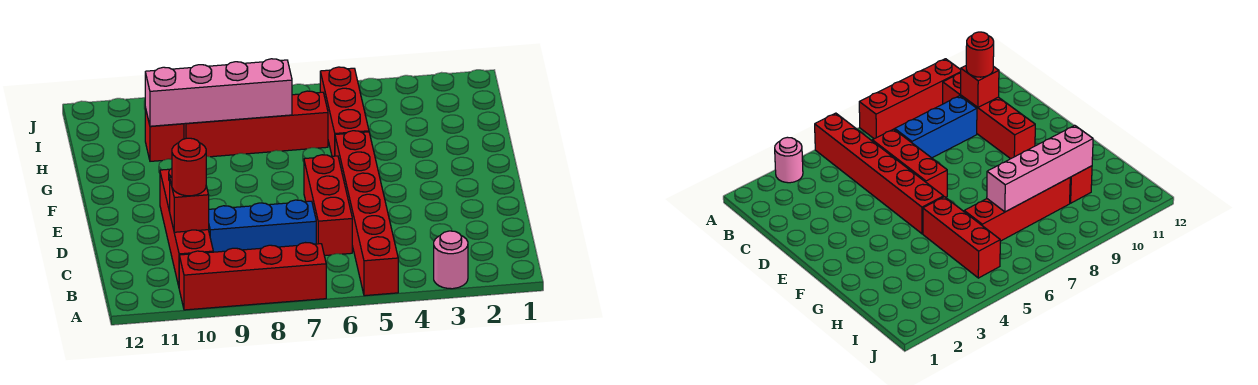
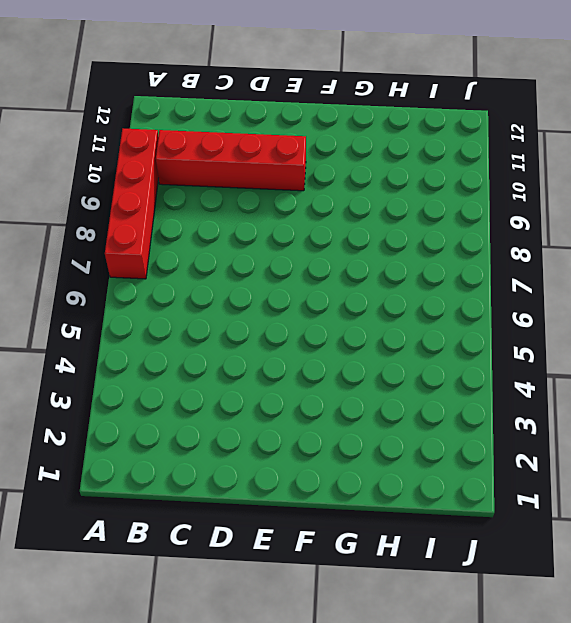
none -> pink 1x1 round brick [434,231,468,289]
none -> red 1x6 brick [335,131,398,296]
none -> red 1x3 brick [304,155,352,256]

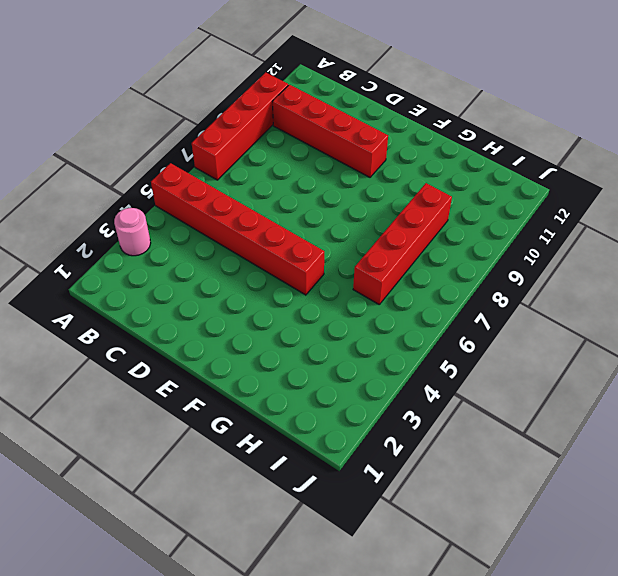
none -> red 1x3 brick [304,155,352,256]
none -> blue 1x3 brick [209,200,316,252]
none -> red 1x3 brick [320,67,369,156]

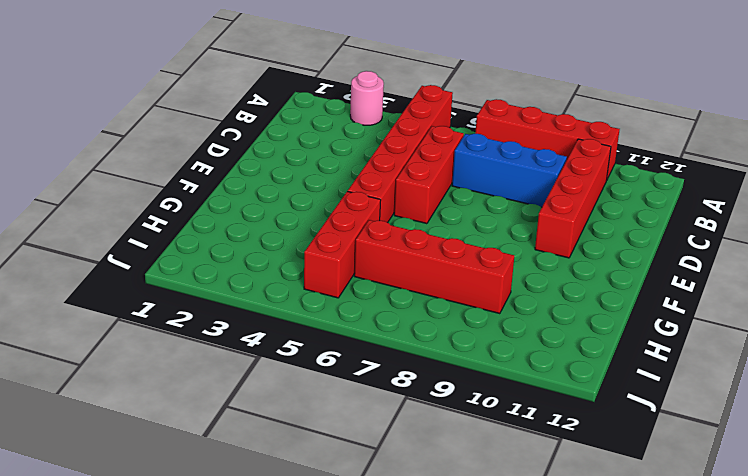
none -> red 1x1 brick [145,108,184,161]
none -> red 1x1 brick [170,177,209,232]
none -> pink 1x4 brick [145,59,292,126]

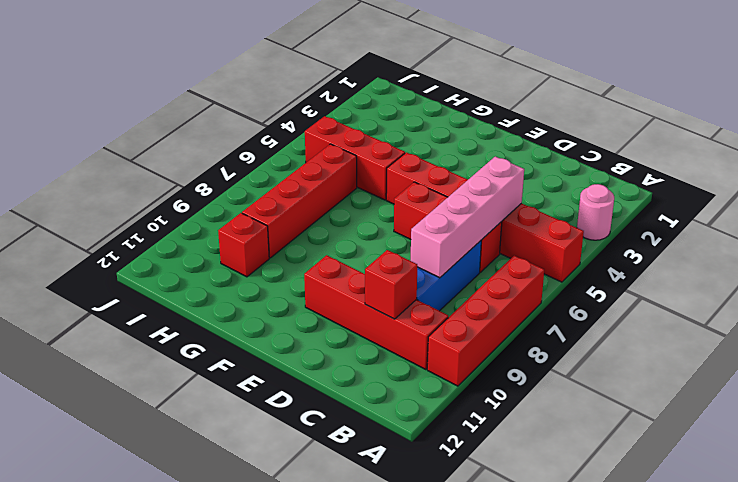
pink 1x4 brick [411,156,524,278] -> pink 1x4 brick moved to [145,59,292,126]
none -> red 1x1 round brick [172,138,206,196]

